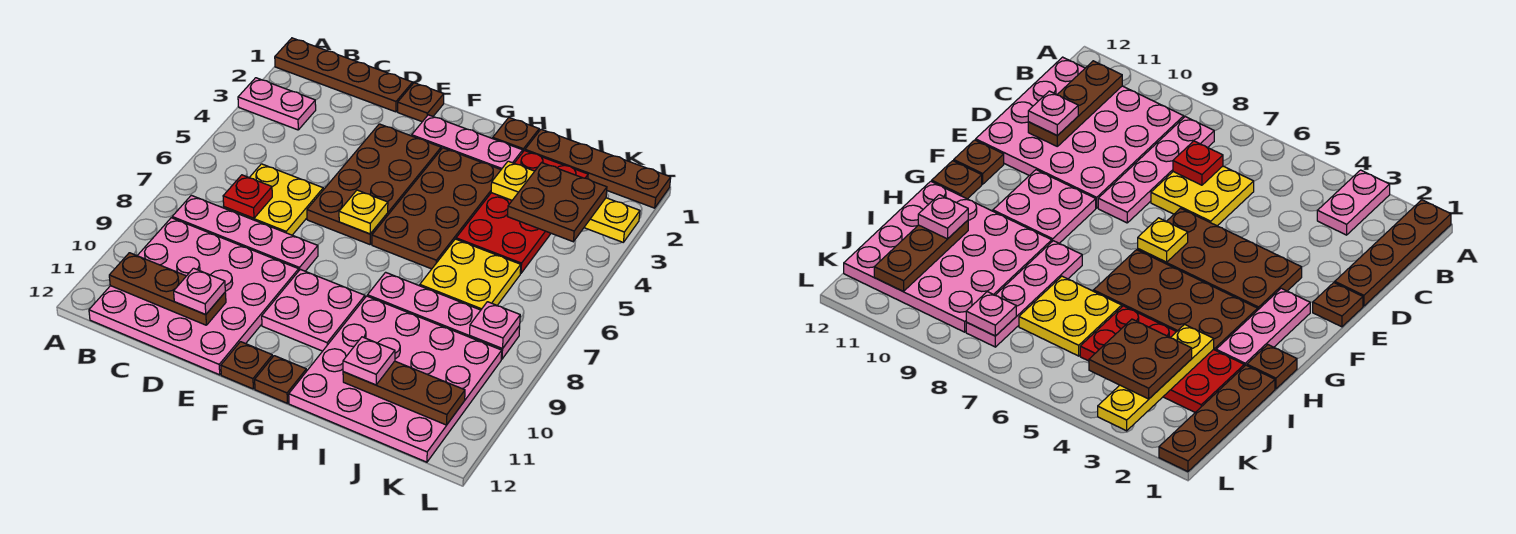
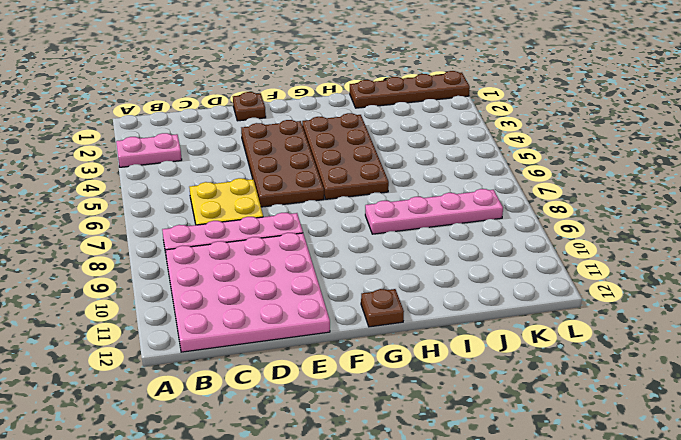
none -> brown 1x4 plate [275,38,413,112]
none -> pink 1x3 plate [412,115,523,169]
none -> pink 2x2 plate [262,269,365,351]

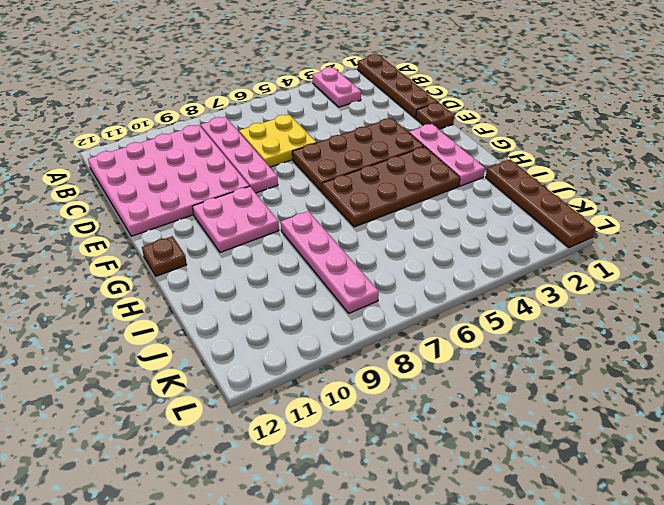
none -> brown 1x1 plate [221,342,273,389]
none -> brown 1x1 plate [493,118,539,151]
none -> pink 4x4 plate [289,296,502,462]

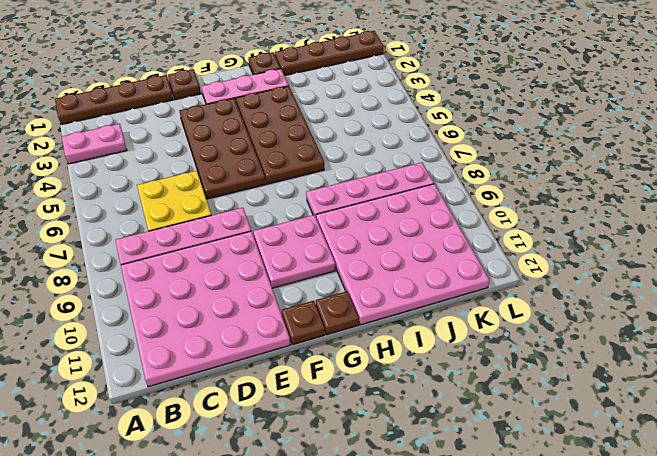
none -> red 2x4 plate [456,151,588,273]
none -> yellow 2x2 plate [420,239,521,310]
none -> brown 1x3 plate [109,253,226,325]

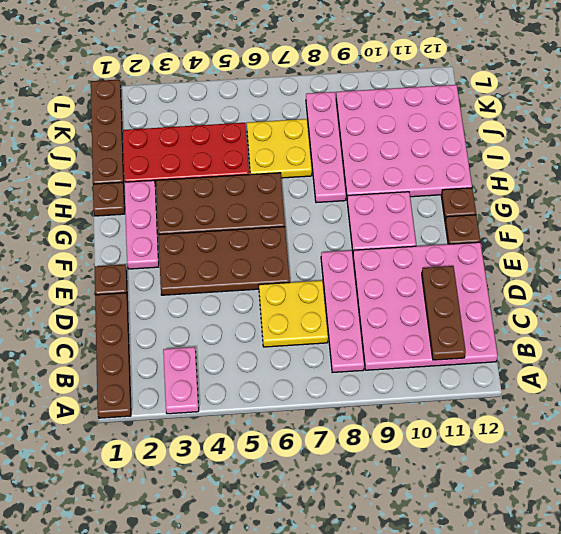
none -> red 1x1 plate [223,175,272,218]
none -> yellow 1x1 plate [339,190,388,234]
none -> yellow 1x4 plate [491,161,640,242]

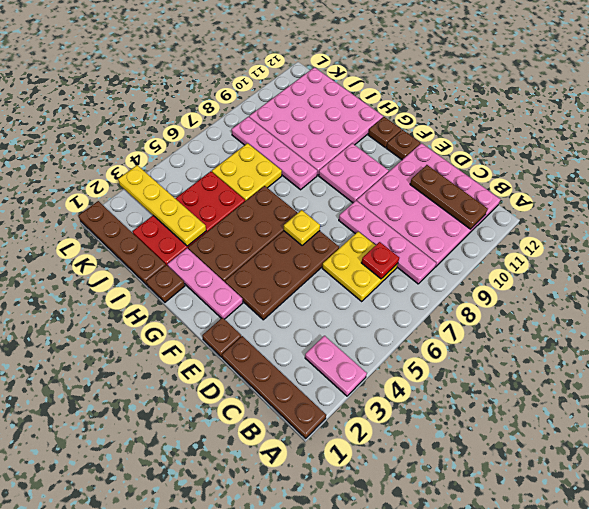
none -> brown 1x3 plate [343,361,465,425]
none -> pink 1x1 plate [470,302,520,349]
none -> pink 1x1 plate [174,268,225,314]

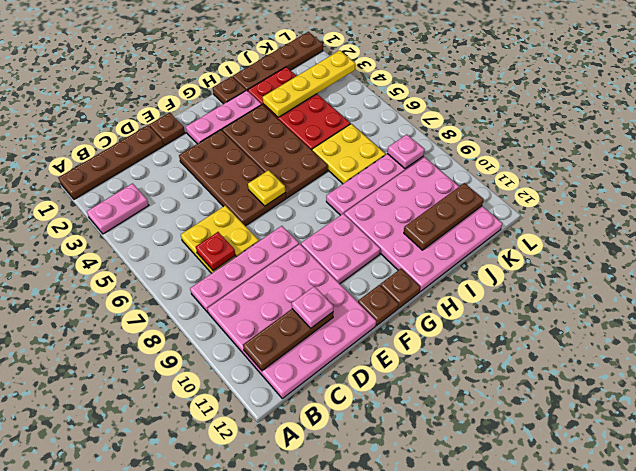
none -> pink 1x1 plate [343,337,395,385]
none -> brown 2x2 plate [508,163,607,242]

